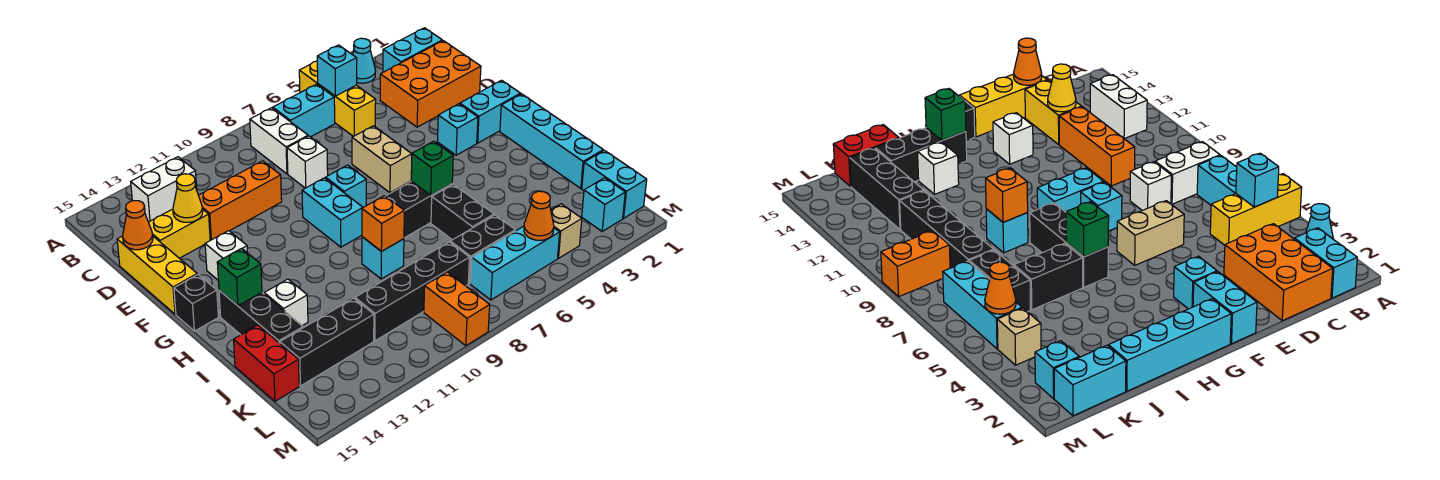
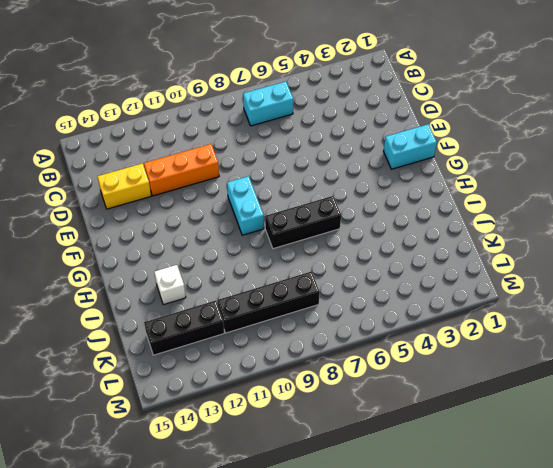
none -> cyan 1x1 cone [353,38,376,83]
none -> yellow 1x3 brick [299,61,376,137]
none -> cyan 1x2 brick [383,28,442,72]
none -> white 1x2 brick [250,108,308,174]

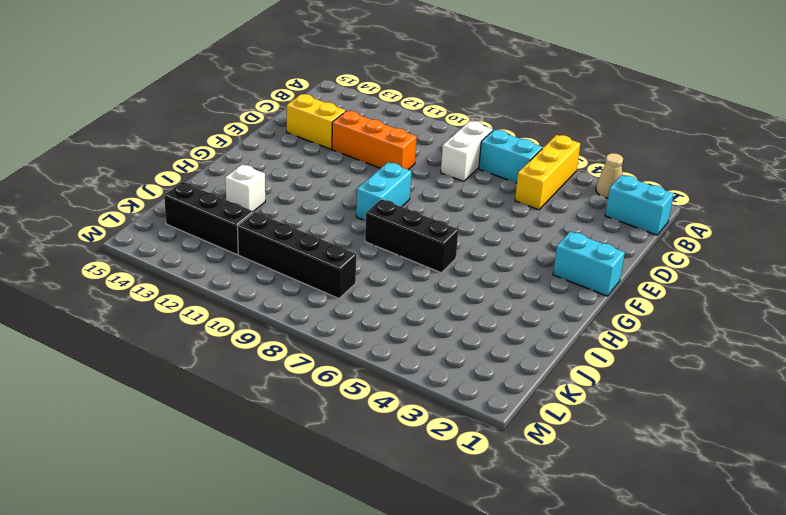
tan 1x1 cone [596,153,623,198] -> cyan 1x1 cone [353,38,376,83]
none -> white 1x2 brick [131,157,197,222]
none -> orange 2x3 brick [380,41,481,127]
none -> white 1x1 brick [287,136,328,188]
none -> yellow 1x3 brick [117,236,197,314]

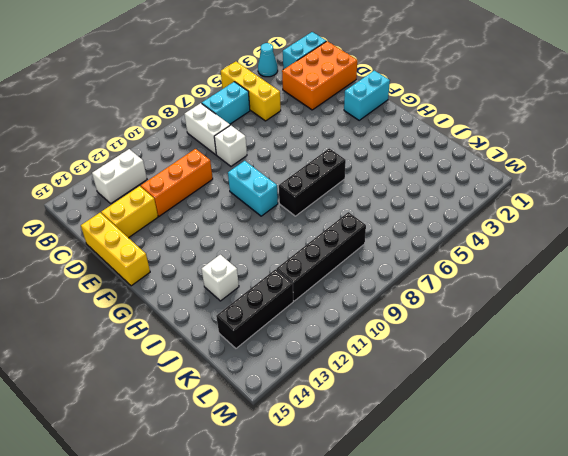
none -> tan 1x2 brick [352,126,412,193]
none -> cyan 1x1 brick [437,104,478,155]
none -> cyan 1x1 brick [326,165,366,207]
none -> white 1x1 brick [205,231,248,280]

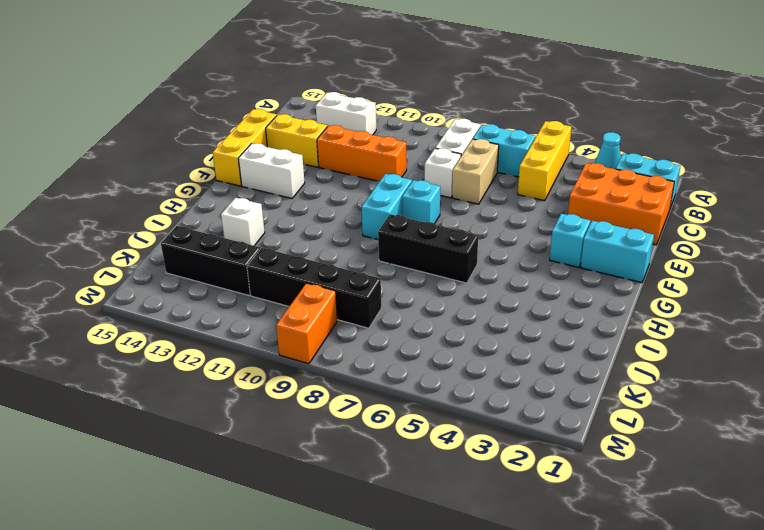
tan 1x2 brick [452,139,499,204] -> tan 1x2 brick moved to [352,126,412,193]
white 1x2 brick [238,143,305,198] -> white 1x1 brick [205,231,248,280]
none -> cyan 1x4 brick [500,94,603,188]
none -> black 1x1 brick [174,275,218,331]
none -> black 1x3 brick [219,290,303,343]
none -> black 1x2 brick [431,184,494,240]

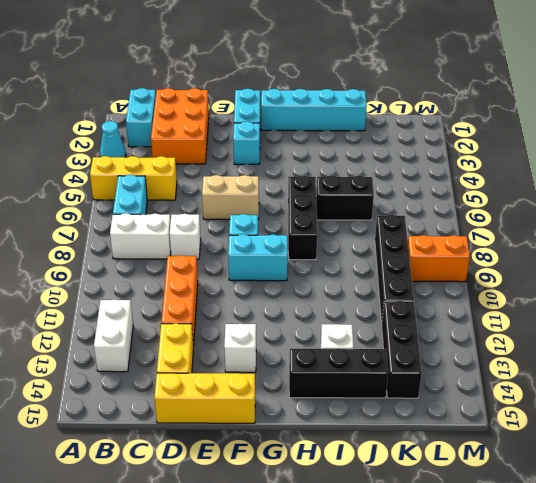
none -> black 1x1 brick [174,275,218,331]
none -> cyan 1x1 brick [362,237,404,279]
none -> red 1x2 brick [234,325,299,401]
none -> cyan 1x2 brick [582,150,647,218]

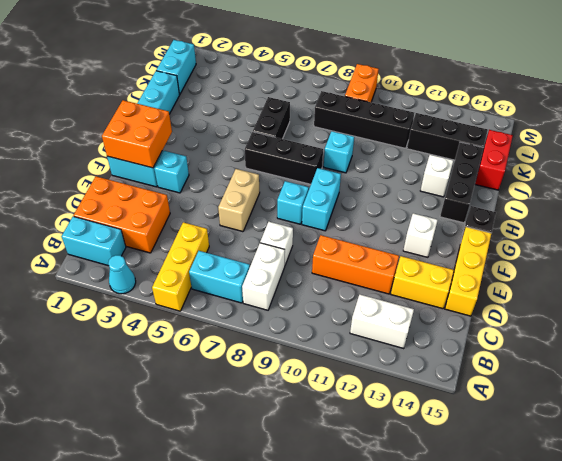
orange 2x2 brick [102,100,172,168] -> none
none -> black 1x2 brick [450,215,515,284]
none -> cyan 1x1 brick [582,178,625,231]
none -> tan 1x1 brick [551,204,582,258]
none -> cyan 1x3 brick [470,226,560,300]

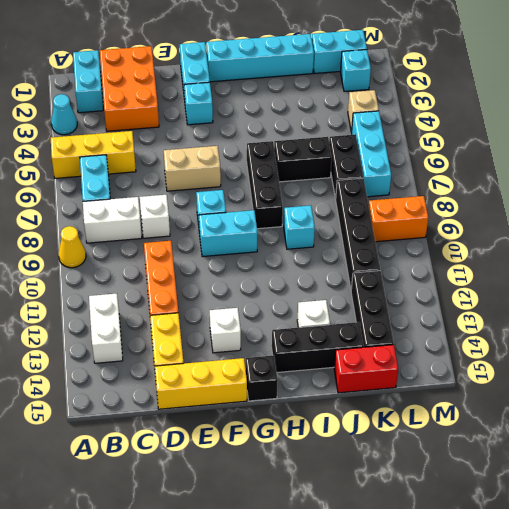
yellow 1x1 cone [58,226,86,268] -> yellow 1x1 cone moved to [173,174,203,222]
none -> cyan 1x1 brick [317,45,357,96]
none -> orange 1x1 cone [123,201,153,250]
none -> green 1x1 brick [411,141,453,195]
none -> green 1x1 brick [217,248,262,306]

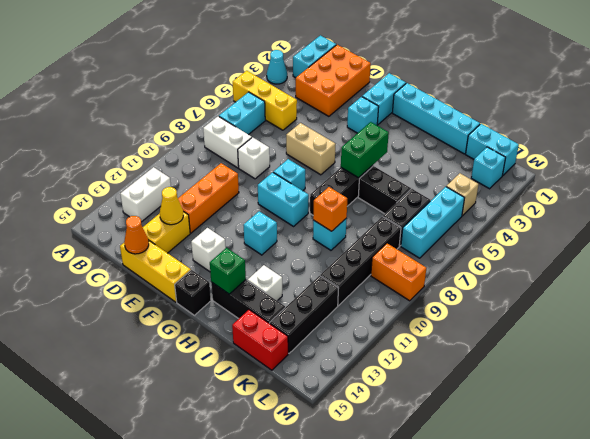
cyan 1x1 brick [243,211,277,255] -> cyan 1x1 brick moved to [317,45,357,96]
green 1x2 brick [341,122,389,178] -> green 1x1 brick [411,141,453,195]
none -> orange 1x1 cone [524,191,554,240]

